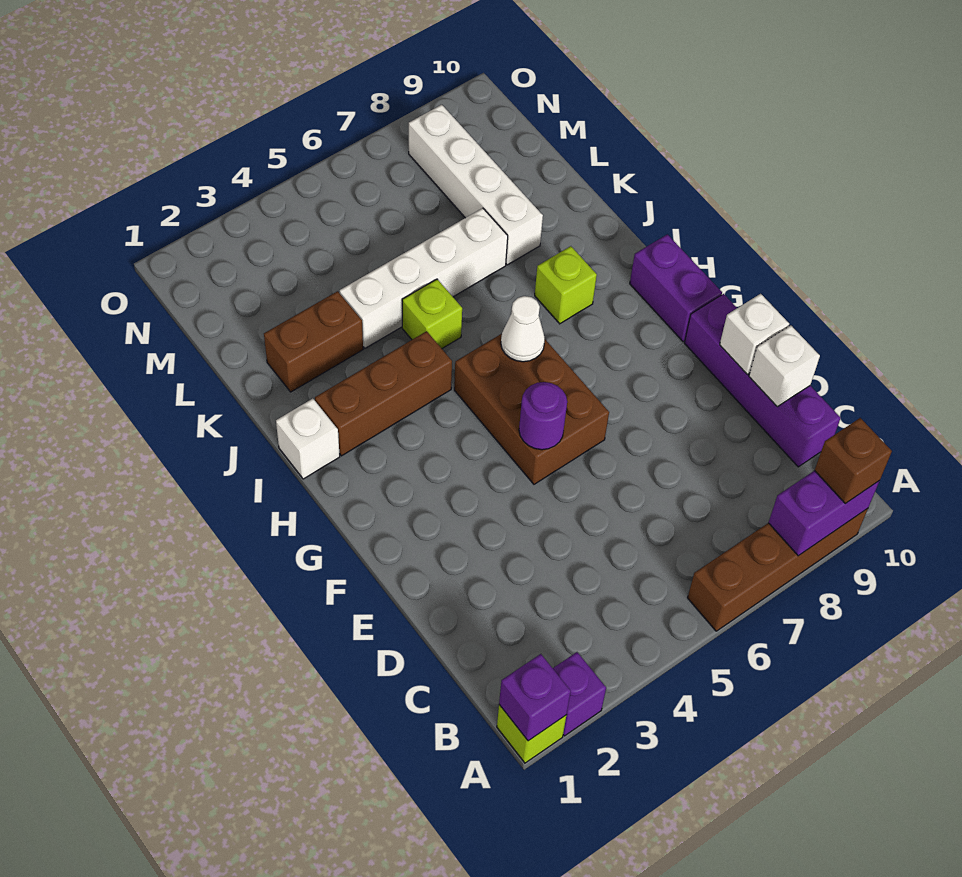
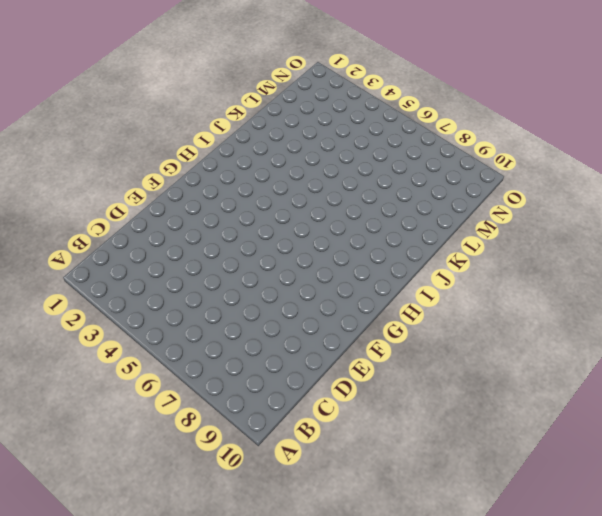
none -> lime 1x1 brick [497,705,566,763]
none -> purple 1x1 brick [553,652,606,736]
none -> brown 1x4 brick [688,509,868,631]

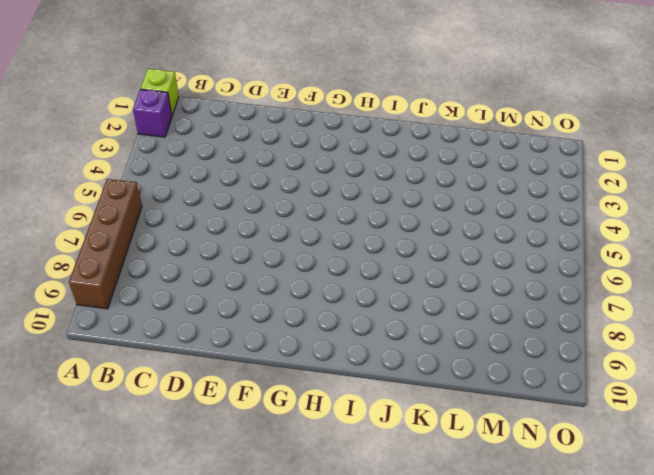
none -> purple 1x4 brick [684,294,841,467]
none -> brown 2x3 brick [454,334,609,484]
none -> purple 1x2 brick [630,234,722,342]

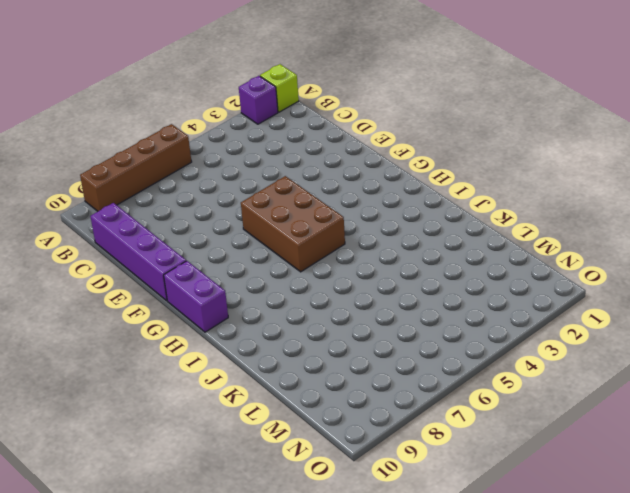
none -> white 1x1 brick [276,399,340,479]
none -> brown 1x3 brick [315,331,452,456]
none -> lime 1x1 brick [535,246,597,324]

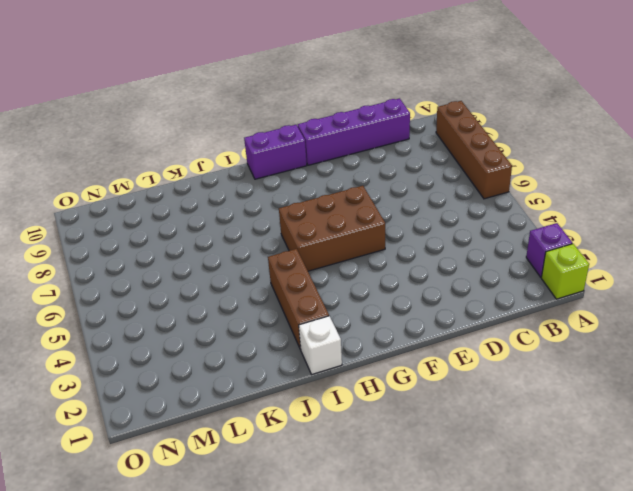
none -> lime 1x1 brick [535,246,597,324]
none -> lime 1x1 brick [402,279,462,348]
none -> brown 1x2 brick [264,291,363,392]

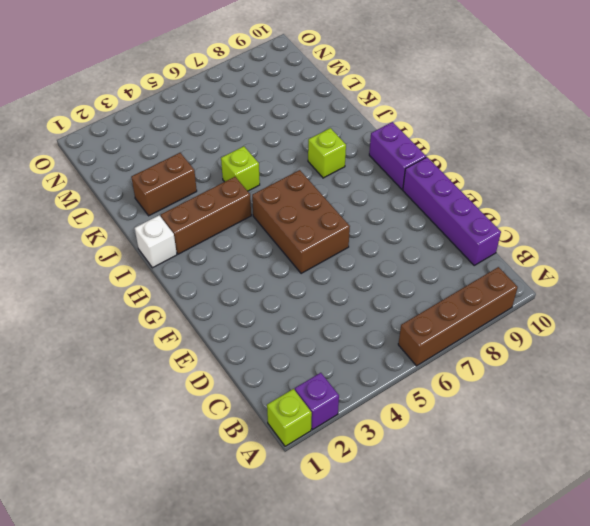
none -> white 1x4 brick [340,208,508,348]
none -> white 1x4 brick [409,105,543,265]
none -> purple 1x1 brick [499,654,571,741]

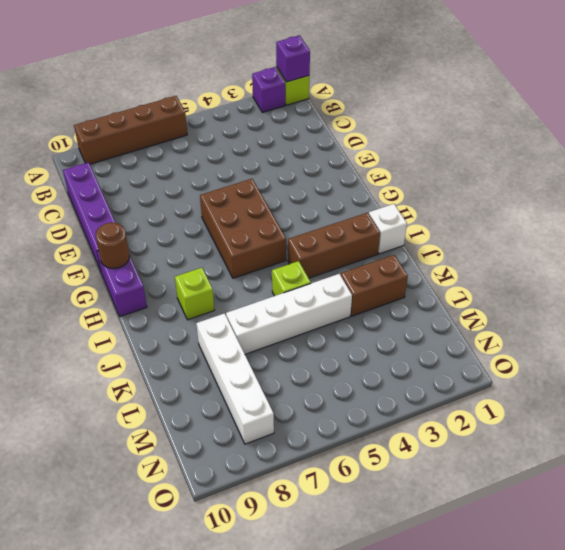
brown 1x1 round brick [96,223,130,269] -> none
none -> purple 1x2 brick [768,471,879,556]
none -> white 1x1 brick [749,325,820,407]
none -> white 1x1 brick [720,294,789,374]

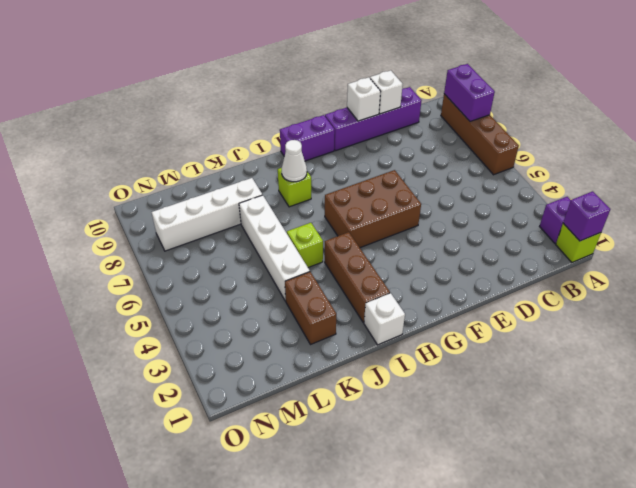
white 1x1 cone [282,140,307,182] -> white 1x1 cone moved to [501,296,545,362]
none -> purple 1x1 round brick [519,382,567,450]
none -> brown 1x1 brick [815,418,892,504]

